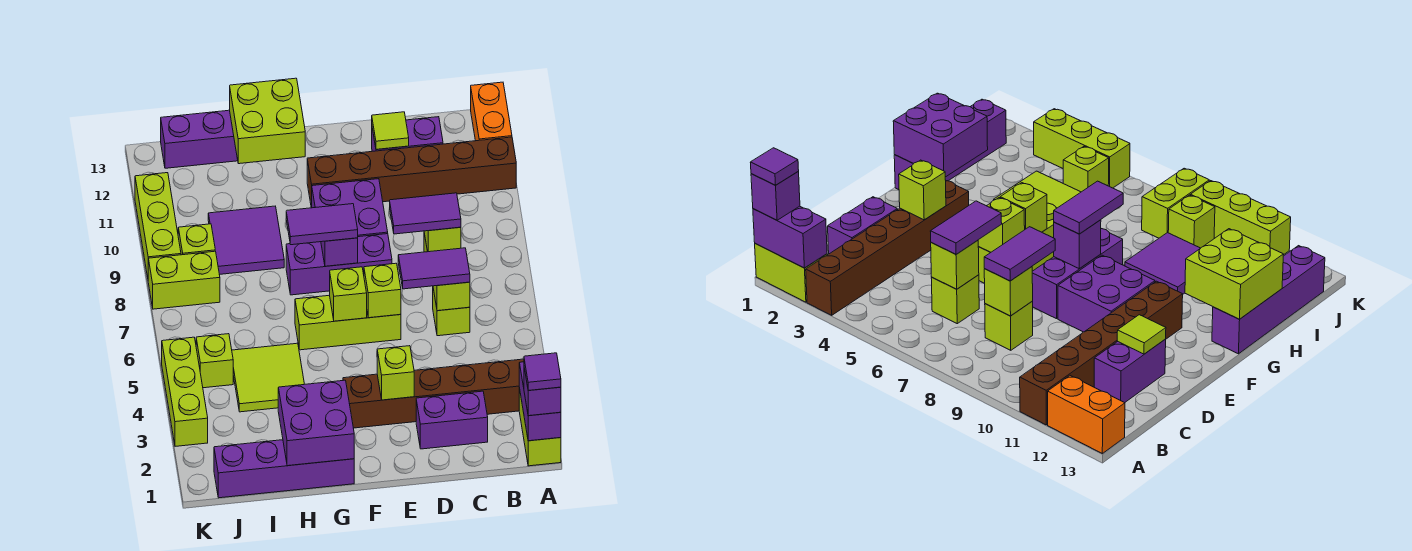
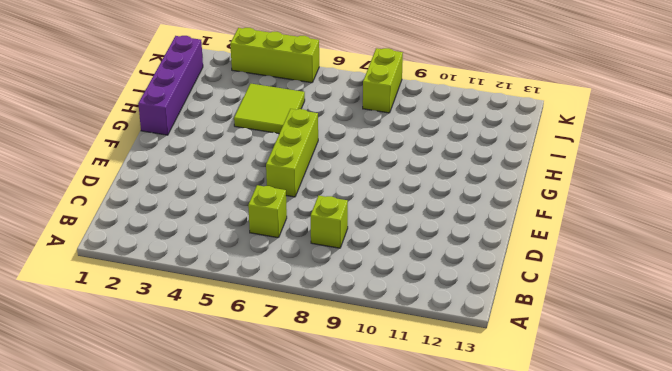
none -> lime 1x2 brick [519,388,561,466]
none -> brown 1x6 brick [343,359,524,428]
none -> brown 1x6 brick [307,137,516,208]
none -> orange 1x2 brick [471,82,512,141]

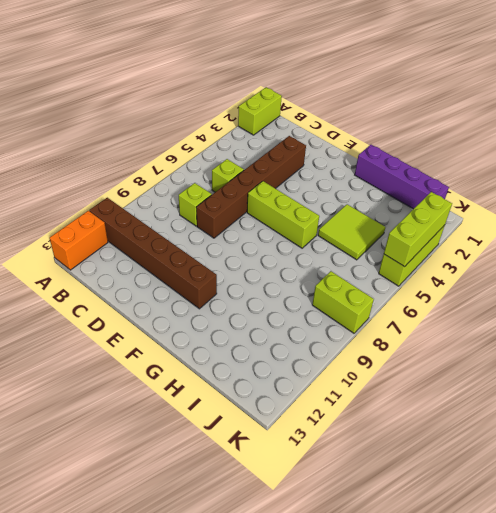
brown 1x6 brick [196,136,306,238] -> brown 1x6 brick turned to [343,359,524,428]
lime 1x3 brick [384,192,452,267] -> lime 1x3 brick moved to [135,173,181,277]
none -> purple 1x2 brick [416,391,488,449]
none -> purple 1x2 brick [372,117,443,151]
none -> purple 1x3 brick [286,234,392,295]
none -> purple 2x2 brick [312,179,388,237]

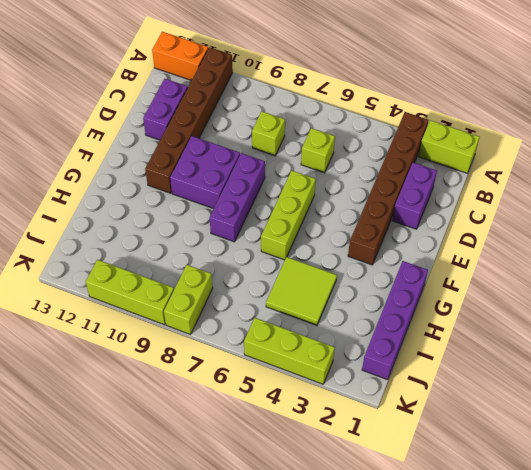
none -> purple 1x4 brick [161,110,238,168]
none -> purple 2x2 tile [208,206,284,274]
none -> lime 1x1 brick [196,334,233,388]
none -> lime 1x1 brick [178,224,215,255]

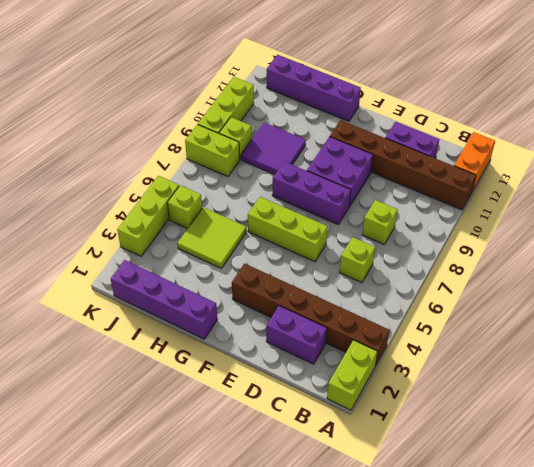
none -> purple 1x2 brick [519,362,561,441]
none -> lime 1x1 brick [433,282,470,311]
none -> lime 1x1 brick [424,227,461,252]
none -> lime 1x1 tile [372,112,409,149]

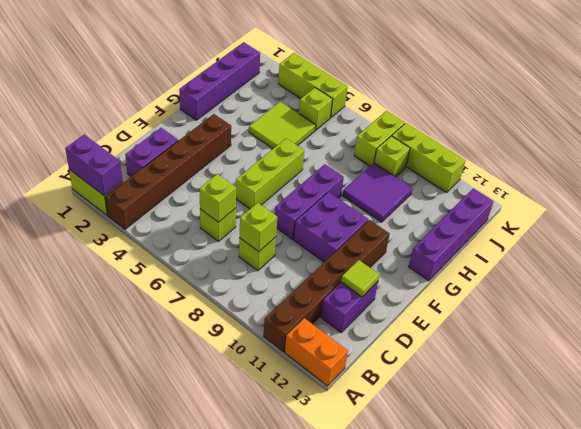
none -> lime 1x1 brick [377,346,414,400]
none -> lime 1x1 brick [364,263,401,318]
none -> lime 1x1 brick [330,267,367,321]
none -> purple 1x1 brick [321,238,358,266]

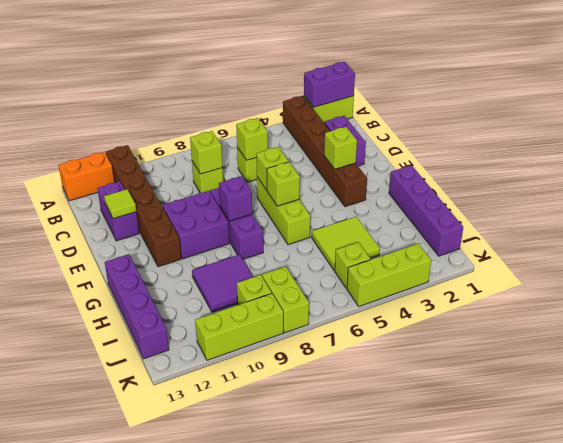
none -> purple 2x2 brick [278,380,354,466]
none -> lime 2x2 brick [230,78,305,164]
none -> purple 1x1 brick [524,368,561,416]
none -> purple 1x2 tile [398,248,470,289]

